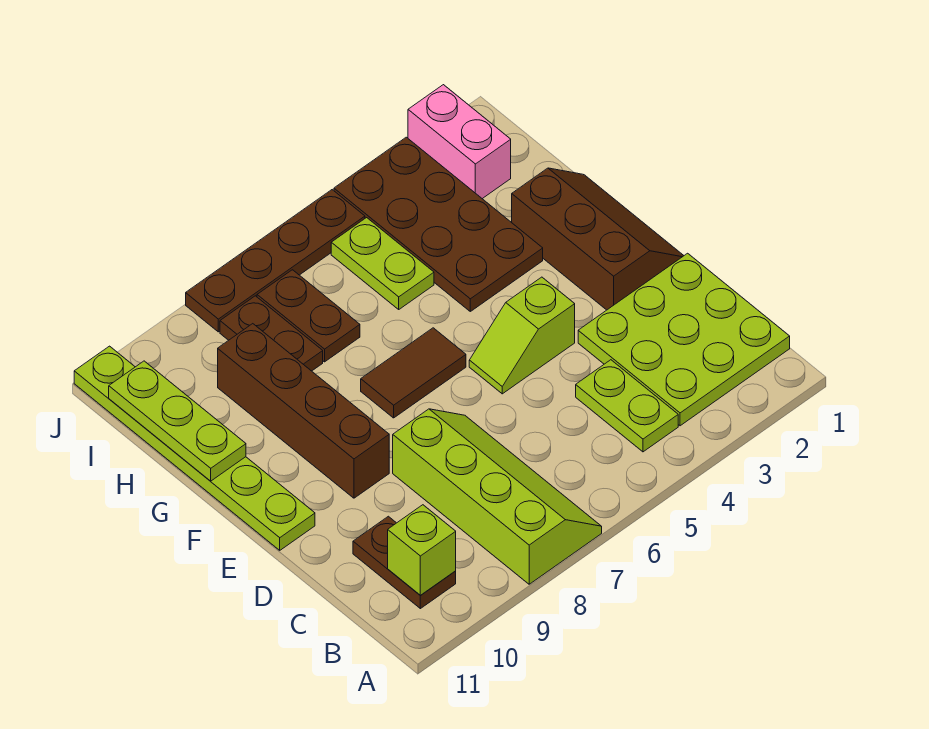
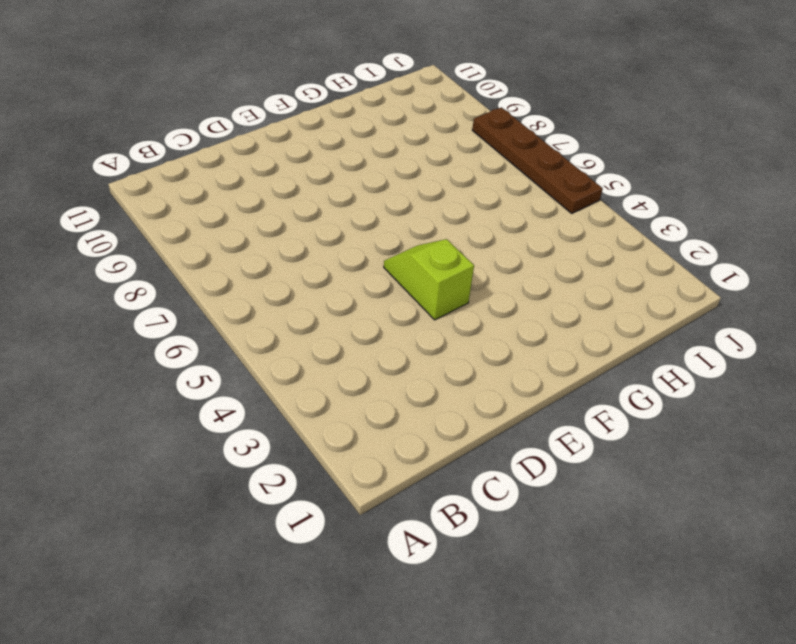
none -> lime 2x4 slope [393,409,602,584]
none -> lime 3x3 plate [578,253,790,426]
none -> lime 1x2 plate [576,360,678,452]

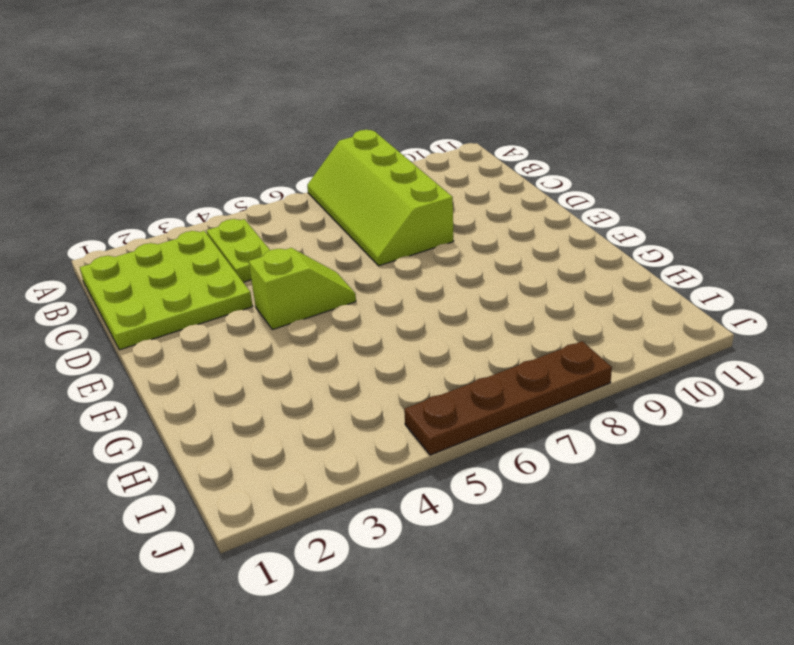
none -> brown 1x2 plate [353,516,456,609]
none -> brown 2x3 slope [512,168,684,310]
none -> brown 1x4 brick [218,324,389,498]

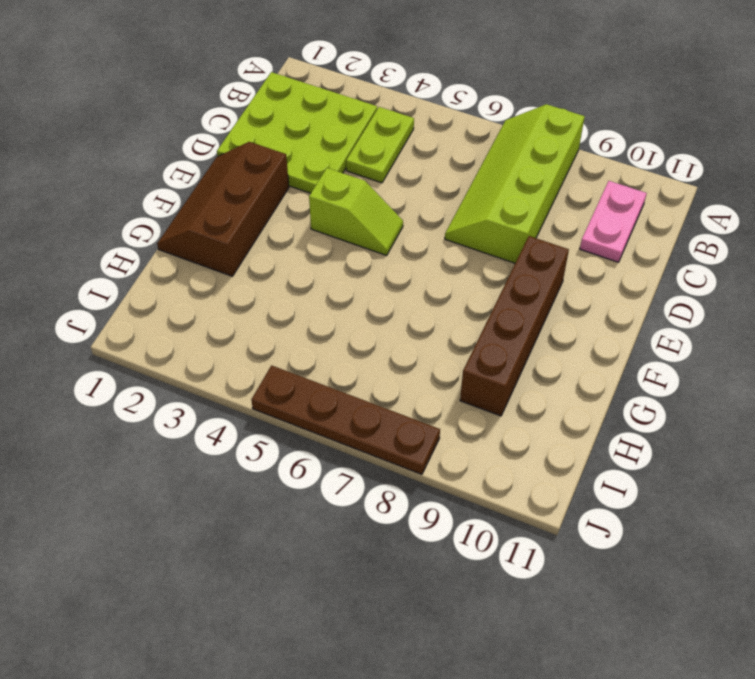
pink 1x2 plate [580,181,647,262] -> brown 1x2 plate [353,516,456,609]
none -> lime 1x6 plate [74,346,315,550]
none -> brown 1x2 tile [361,328,466,418]
none -> brown 2x4 plate [334,137,543,311]

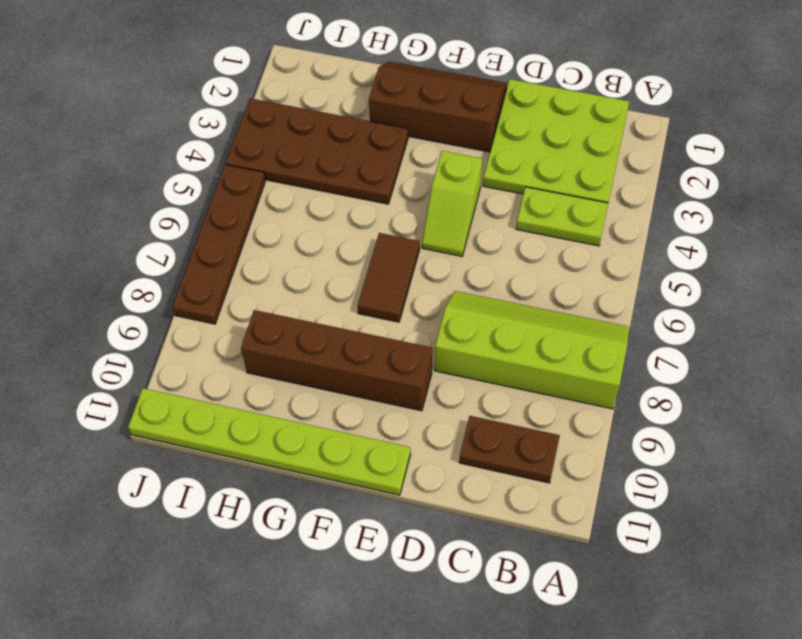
none -> lime 1x2 plate [331,218,434,309]
none -> brown 1x2 plate [257,270,360,362]
none -> brown 1x2 plate [220,296,323,371]

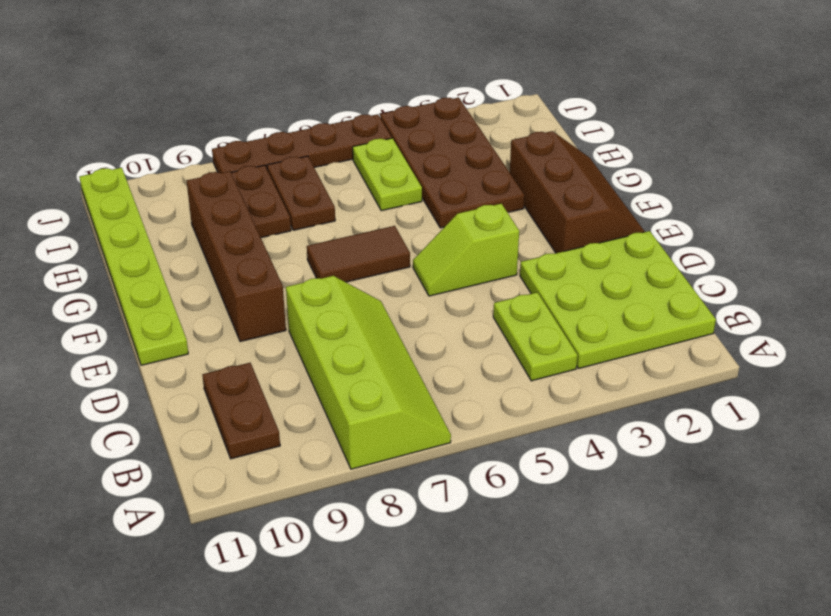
none -> pink 1x2 brick [408,85,511,199]
none -> lime 1x1 brick [388,505,456,595]
none -> lime 1x3 plate [109,361,246,481]

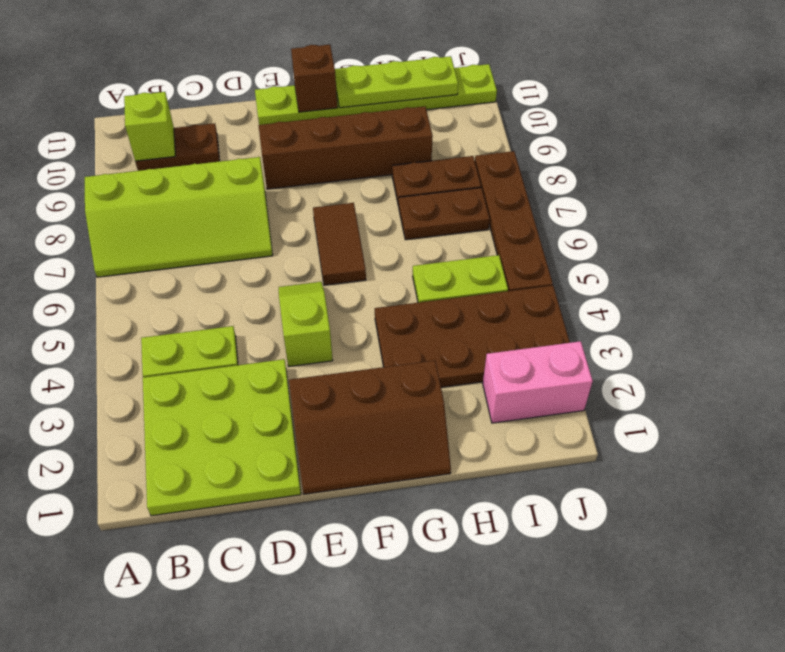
brown 1x1 brick [291,45,337,112] -> none

